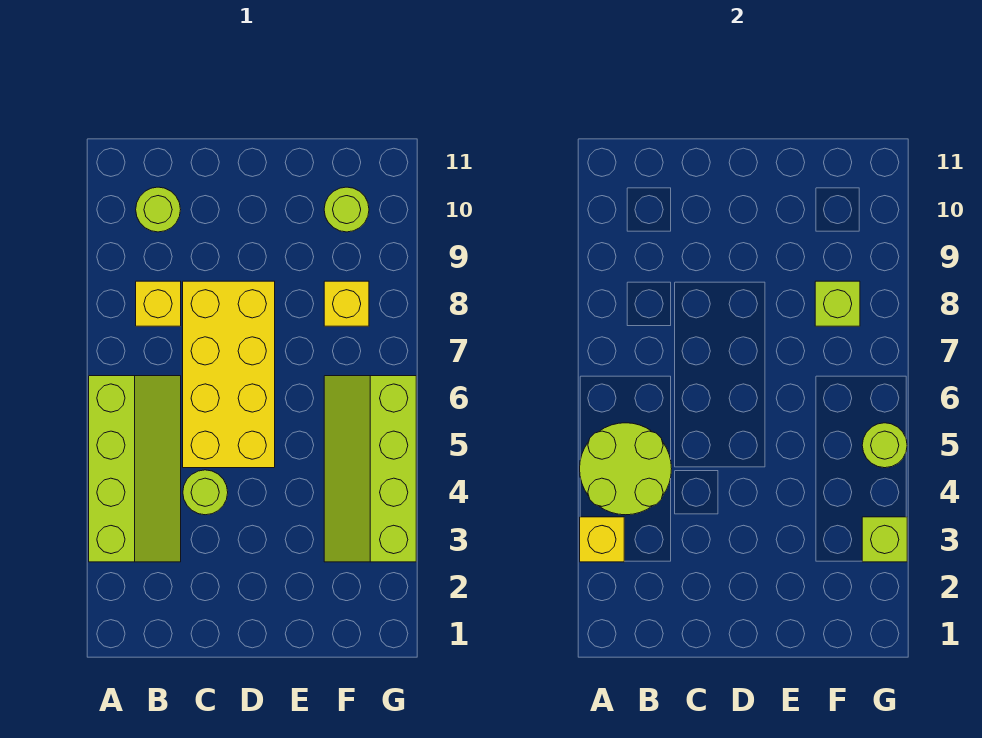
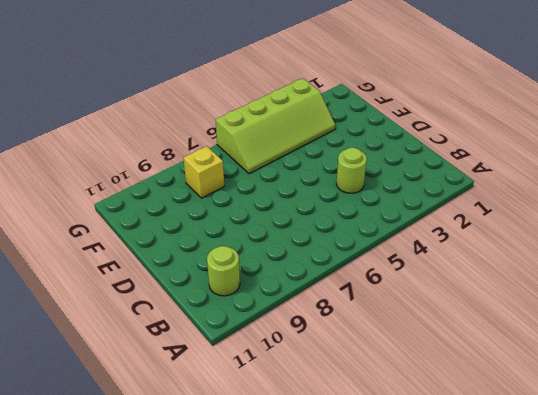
none -> lime 2x4 slope [89,376,181,562]
none -> yellow 1x1 brick [136,281,181,326]
none -> yellow 2x4 brick [183,281,275,468]

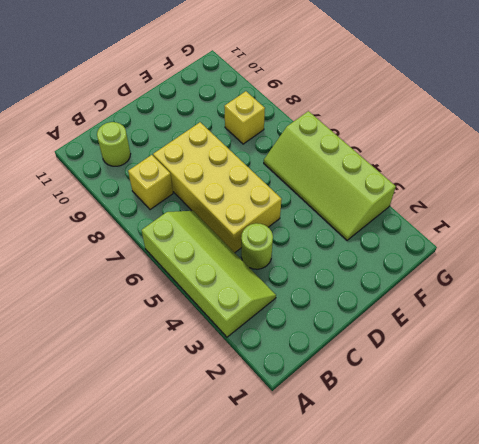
none -> lime 1x1 round brick [324,187,369,232]
none -> yellow 1x1 brick [580,517,624,562]
none -> lime 2x2 round brick [580,423,672,515]

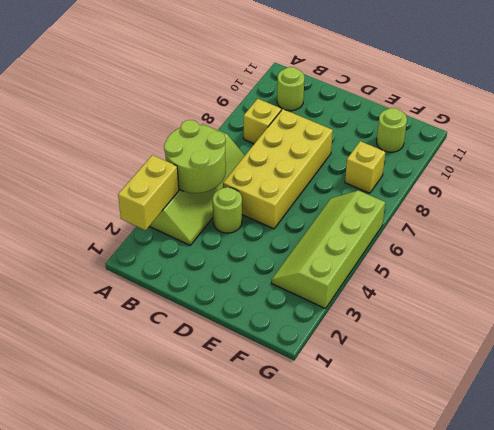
yellow 1x2 brick [118,155,179,230] -> yellow 1x1 brick [580,517,624,562]
none -> lime 1x1 brick [815,281,860,326]
none -> lime 1x1 brick [862,517,907,562]
none -> lime 1x1 round brick [862,423,907,468]

